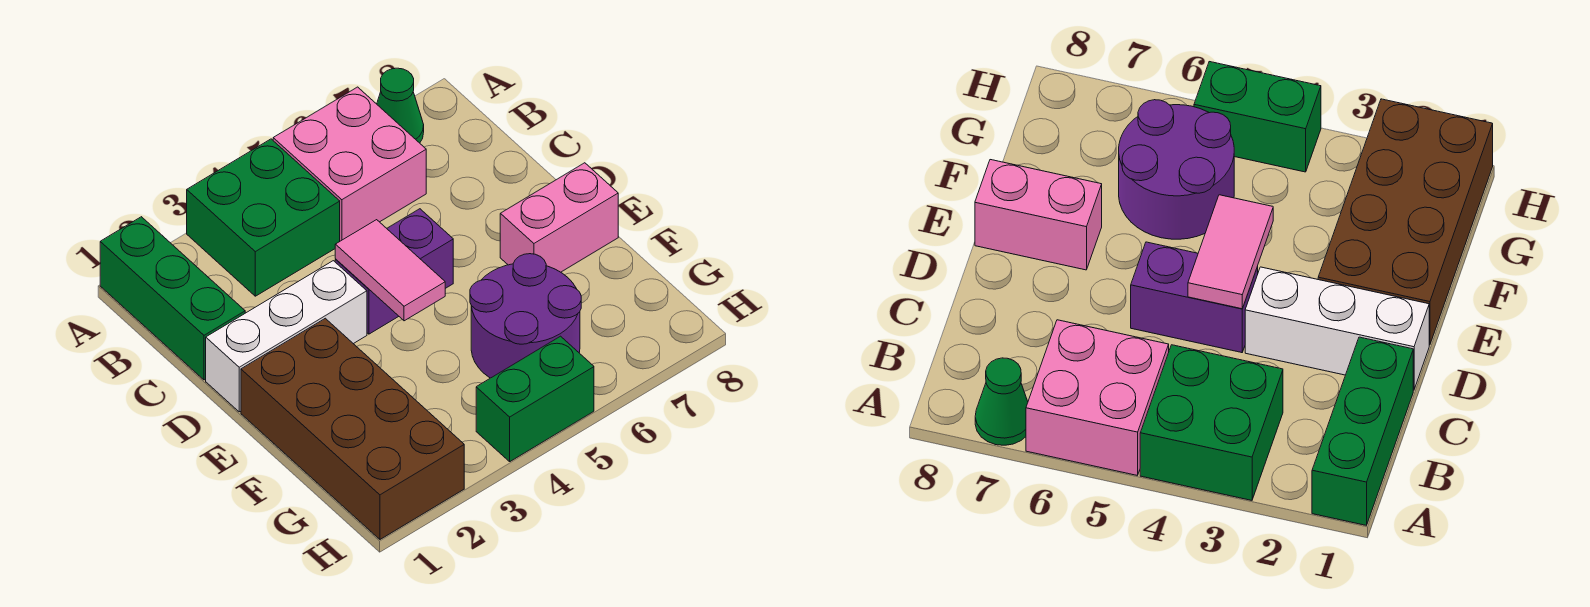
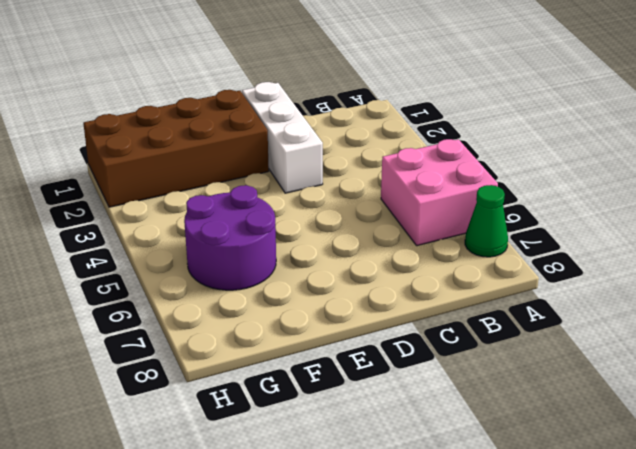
none -> green 1x3 brick [100,217,245,380]
none -> green 2x2 brick [187,139,340,296]

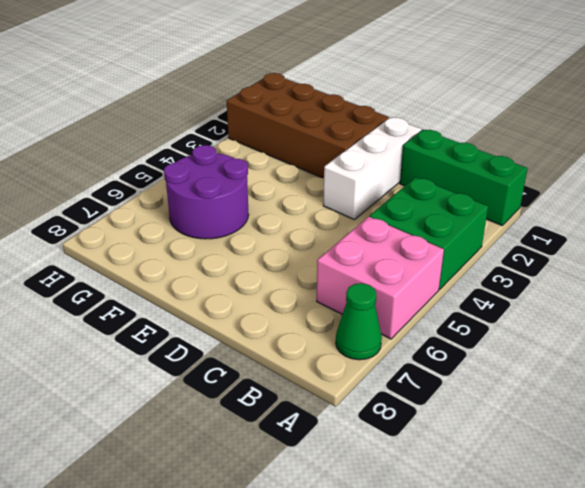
none -> purple 1x2 brick [335,209,453,334]
none -> pink 1x2 brick [500,163,618,272]

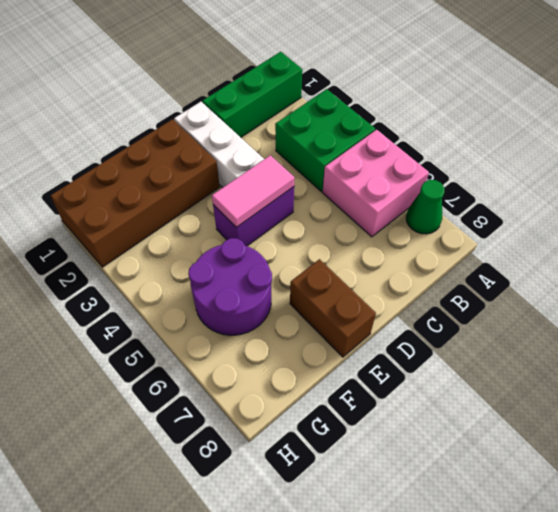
purple 1x2 brick [213,187,294,246] -> purple 1x2 brick turned to [335,209,453,334]
brown 1x2 brick [290,259,376,357] -> pink 1x2 brick [500,163,618,272]
none -> green 1x2 brick [476,336,594,461]

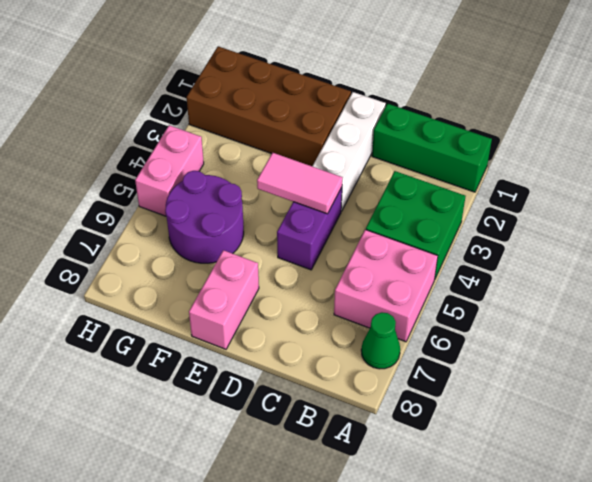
pink 1x2 brick [135,125,204,216] -> green 1x2 brick [476,336,594,461]

